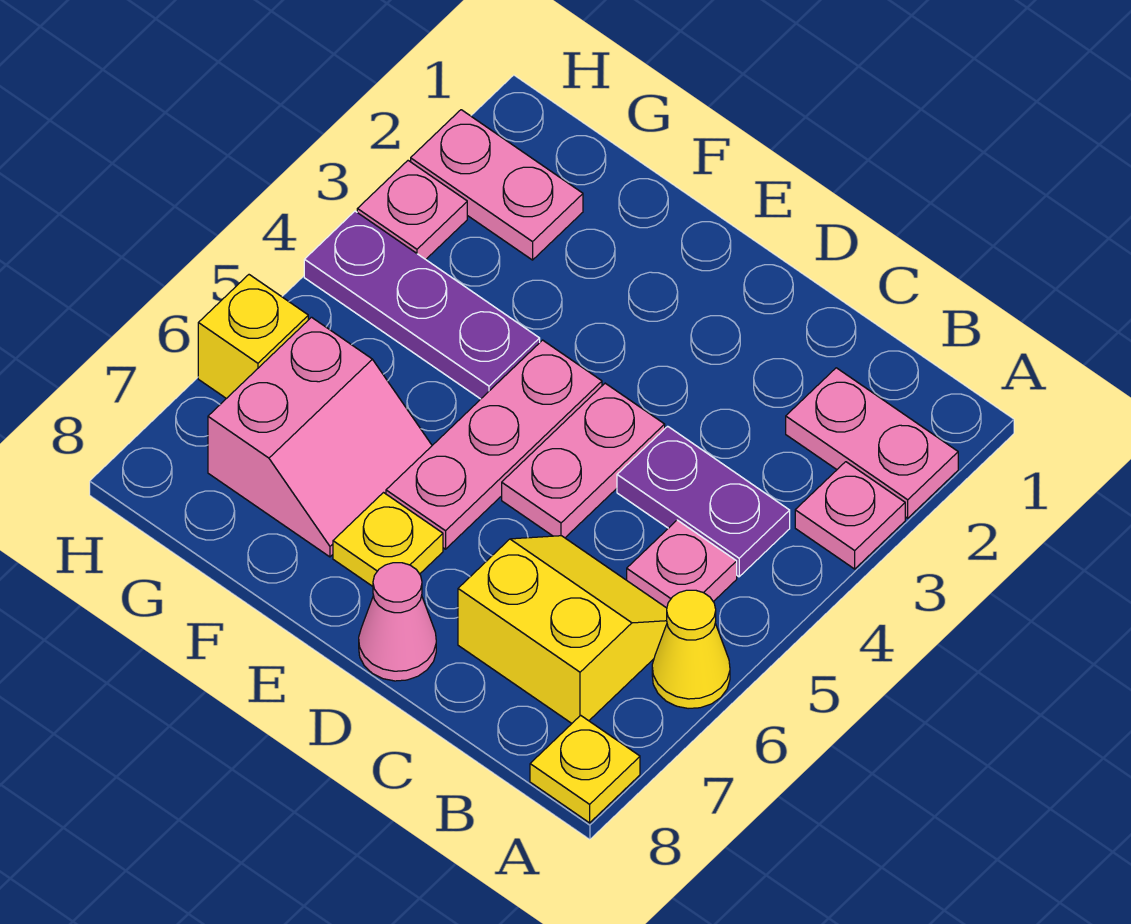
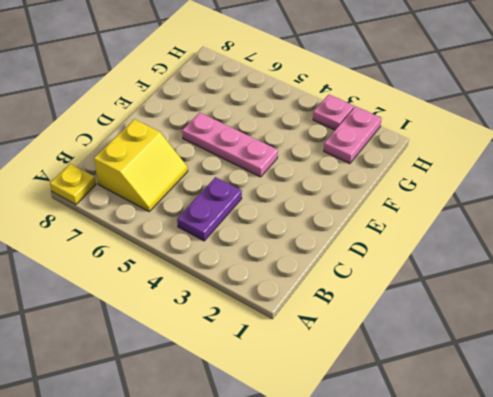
none -> pink 1x2 plate [786,368,958,518]
none -> pink 1x1 plate [795,462,905,569]
none -> yellow 1x1 cone [652,590,730,709]

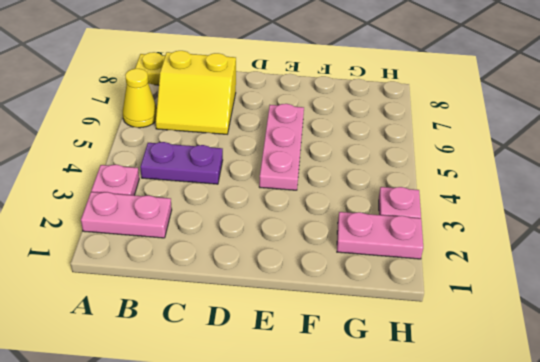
none -> pink 1x1 plate [627,520,737,608]
none -> pink 1x2 plate [502,383,665,538]
none -> pink 1x1 cone [359,563,436,681]

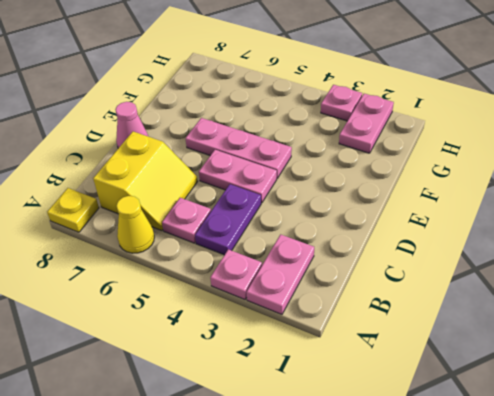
none -> yellow 1x1 plate [333,493,443,586]
none -> purple 1x3 plate [304,211,540,399]
none -> pink 2x2 slope [208,317,432,557]

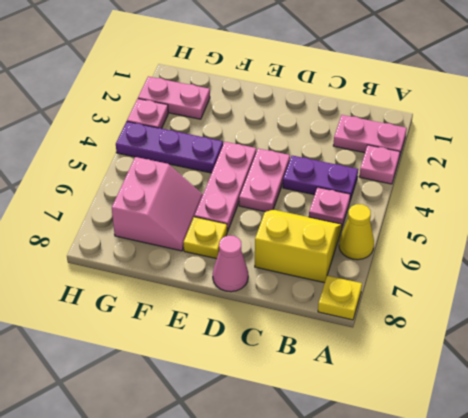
none -> yellow 1x1 brick [198,275,308,399]

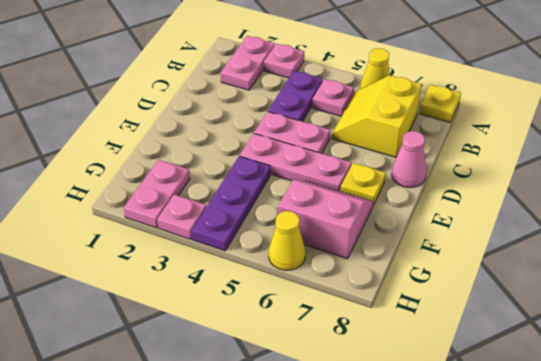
yellow 1x1 cone [269,211,306,270] -> yellow 1x1 brick [198,275,308,399]

